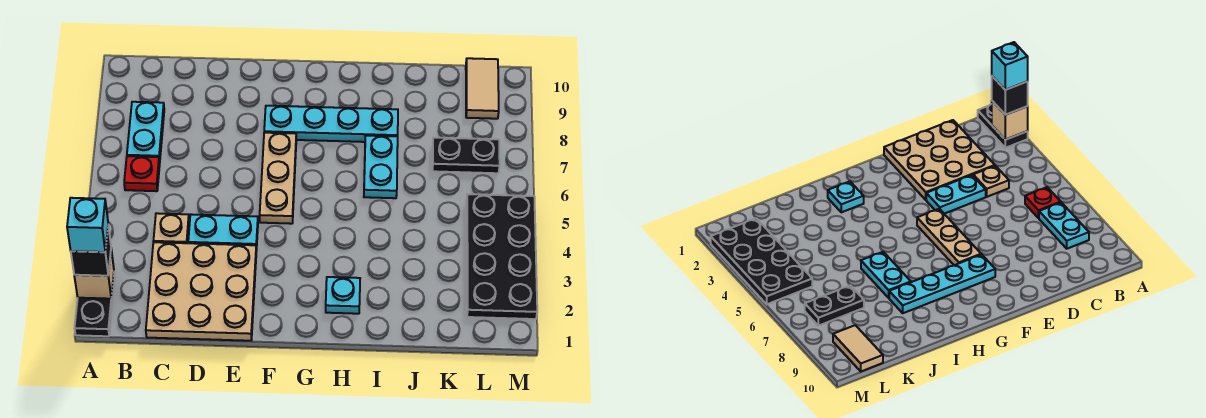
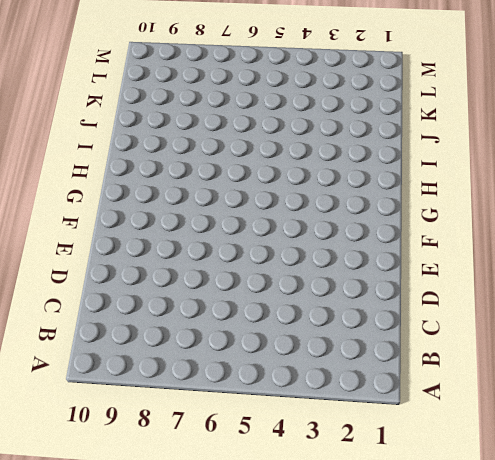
none -> black 1x2 plate [75,274,115,336]
none -> red 1x1 plate [124,156,160,191]
none -> cyan 1x2 plate [127,102,164,162]

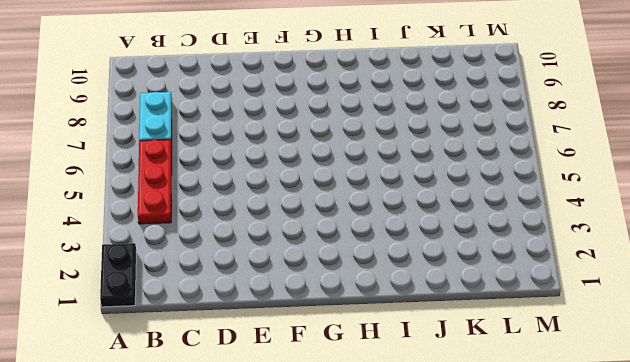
red 1x3 plate [138,140,172,224] -> red 1x1 plate [124,156,160,191]
none -> tan 3x3 plate [146,242,256,341]
none -> tan 1x1 plate [154,213,189,243]
none -> cyan 1x2 plate [188,214,258,250]

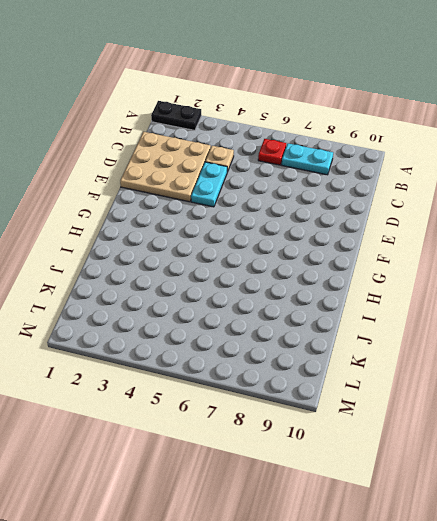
none -> tan 1x3 plate [260,133,296,224]
none -> cyan 1x4 plate [264,106,398,142]
none -> cyan 1x1 plate [326,277,360,314]

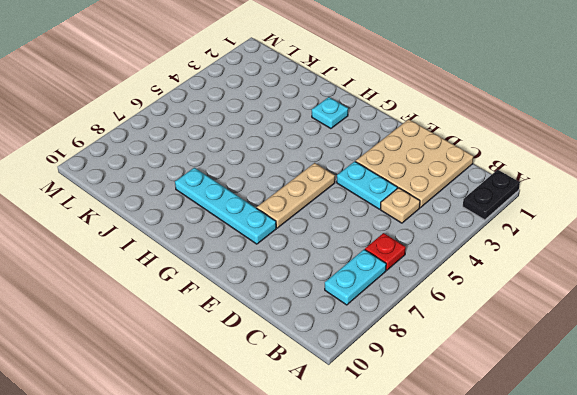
none -> cyan 1x2 plate [364,136,398,198]
none -> black 1x2 plate [432,138,500,173]
none -> black 2x4 plate [466,194,537,319]

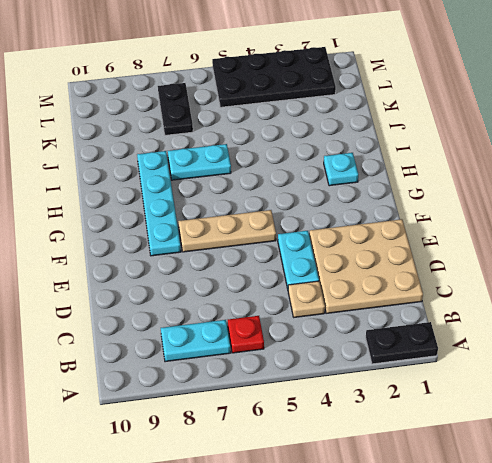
none -> tan 1x2 tile [466,58,499,119]
none -> tan 1x1 brick [74,250,114,299]
none -> black 1x1 brick [71,225,111,276]

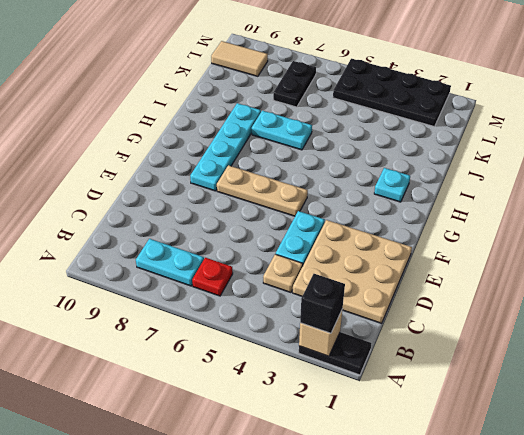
none -> cyan 1x1 brick [67,198,108,252]

